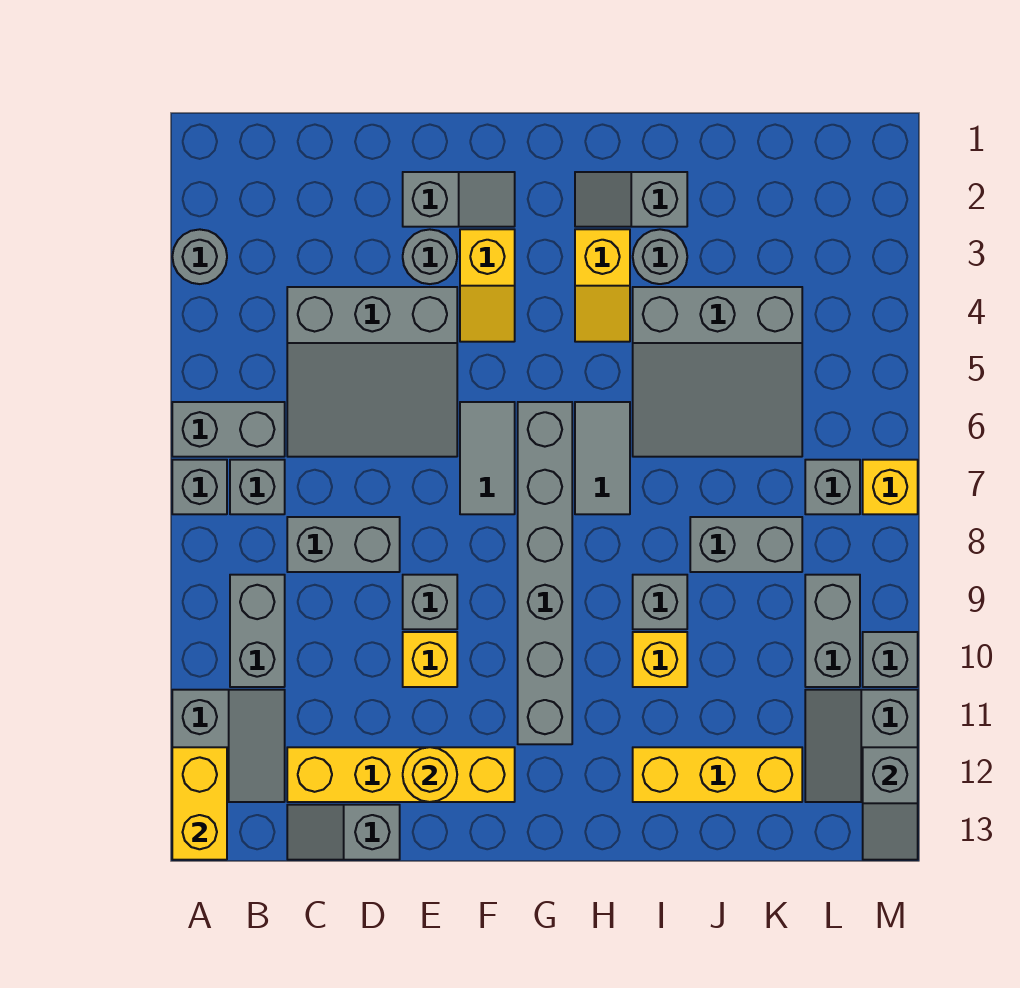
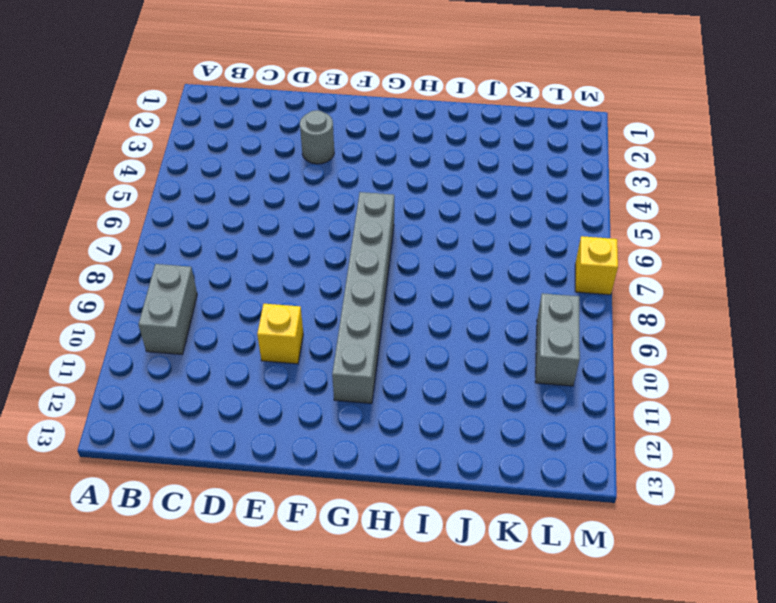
none -> grey 1x1 round brick [172,229,227,284]
none -> grey 1x2 brick [172,402,285,457]
none -> grey 1x1 brick [172,460,227,514]
none -> grey 2x2 slope [172,690,285,802]

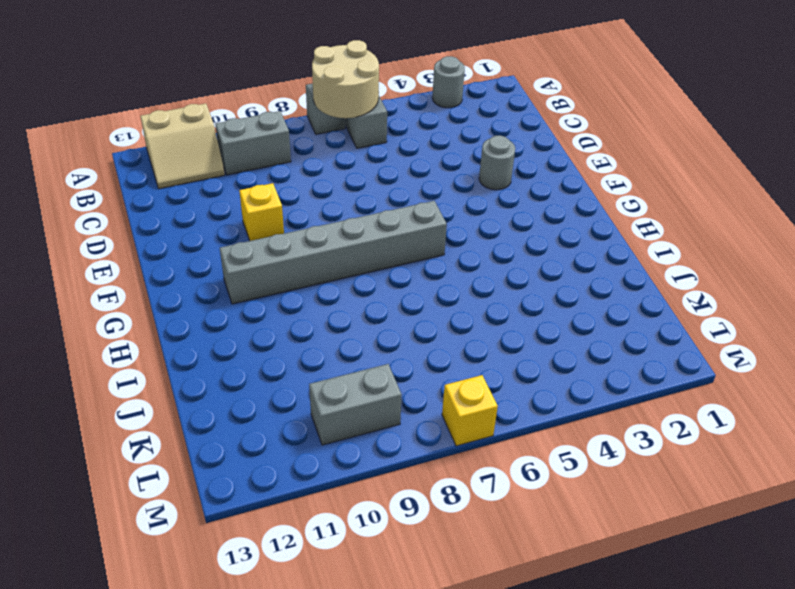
tan 2x2 round brick [312,40,379,118] -> none
tan 2x2 slope [141,103,225,189] -> grey 2x2 slope [172,690,285,802]
none -> grey 1x1 brick [230,460,285,514]
none -> grey 3x3 slope [287,287,457,457]
none -> grey 1x2 brick [287,517,400,572]
none -> yellow 1x4 brick [287,747,515,802]

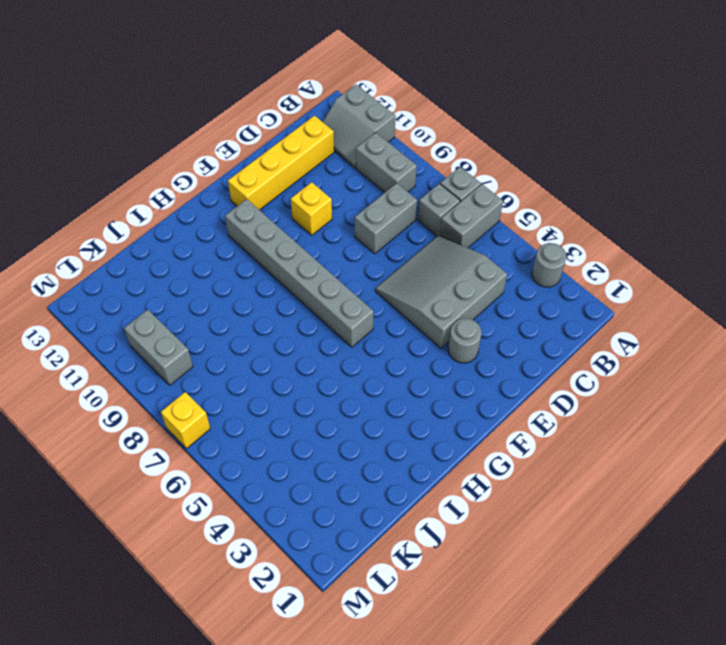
none -> grey 1x2 slope [287,805,400,860]
none -> grey 1x2 slope [403,172,515,227]
none -> grey 1x1 brick [403,575,457,629]
none -> yellow 1x2 slope [460,229,515,342]

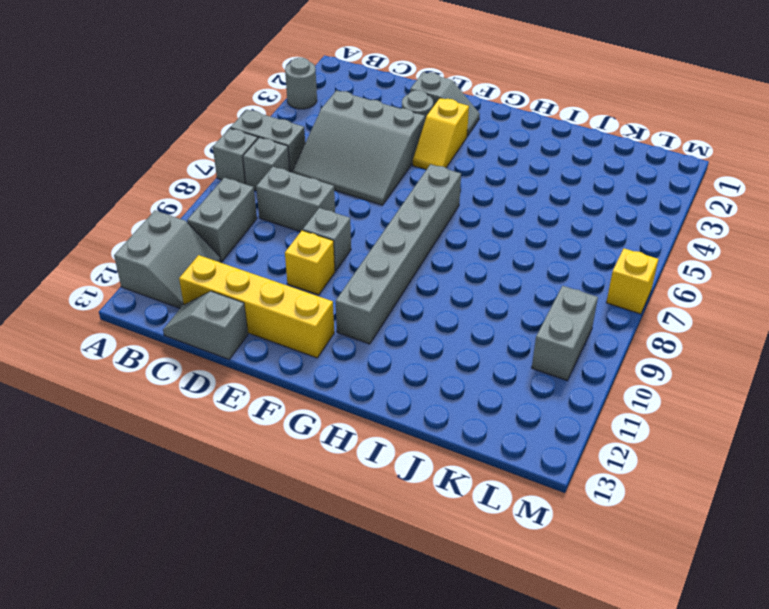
none -> grey 1x2 tile [460,402,515,514]
none -> grey 1x2 slope [575,172,687,227]
none -> yellow 1x2 slope [575,229,630,342]
none -> grey 1x2 tile [575,402,630,514]

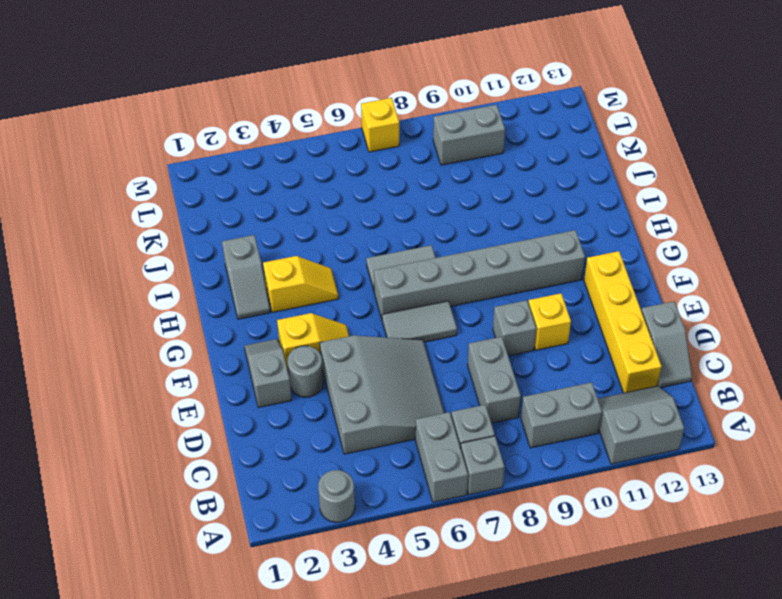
none -> grey 1x1 round brick [633,229,687,284]
none -> grey 3x3 slope [633,287,802,457]
none -> grey 1x1 brick [633,575,687,629]
none -> yellow 1x1 brick [633,632,687,687]

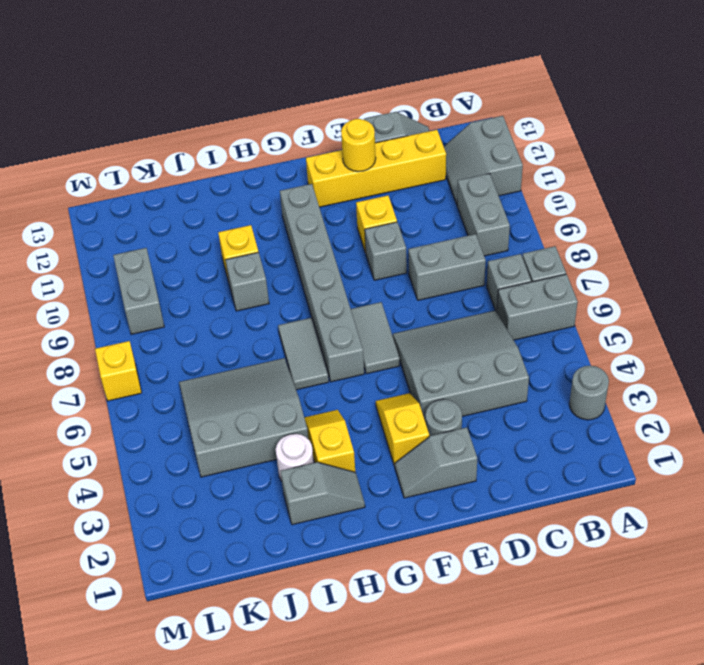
white 1x1 round brick [276,434,314,481] -> grey 1x1 round brick [633,229,687,284]
none -> yellow 1x3 brick [633,747,802,802]
none -> grey 1x2 brick [690,517,802,572]
none -> grey 1x1 brick [805,460,860,514]
none -> grey 2x2 slope [805,690,918,802]

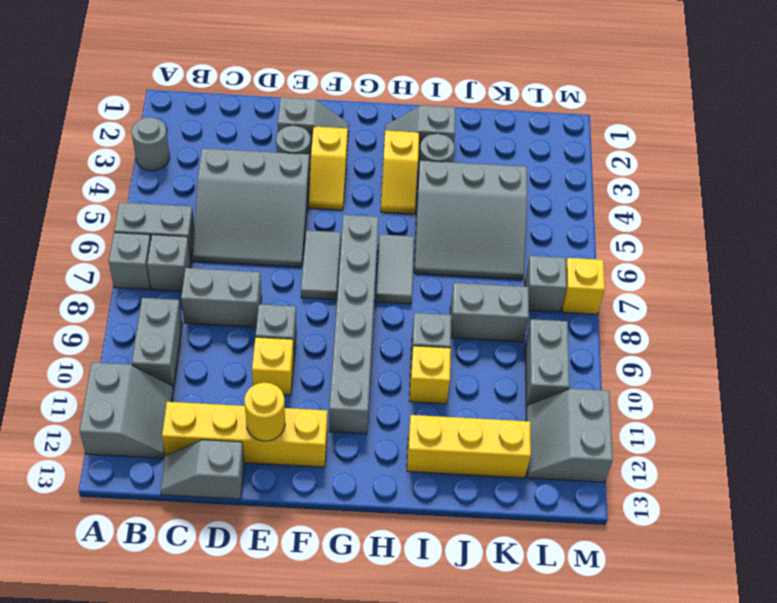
none -> grey 1x1 brick [863,632,918,687]
none -> yellow 1x2 brick [172,747,227,860]
none -> grey 1x2 slope [863,747,918,860]

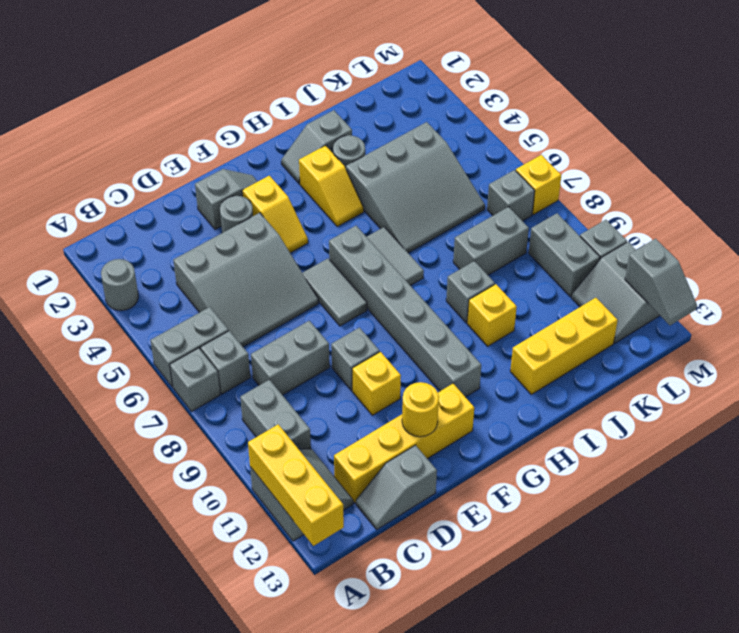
yellow 1x3 brick [248,424,344,546] -> yellow 1x2 brick [172,747,227,860]

